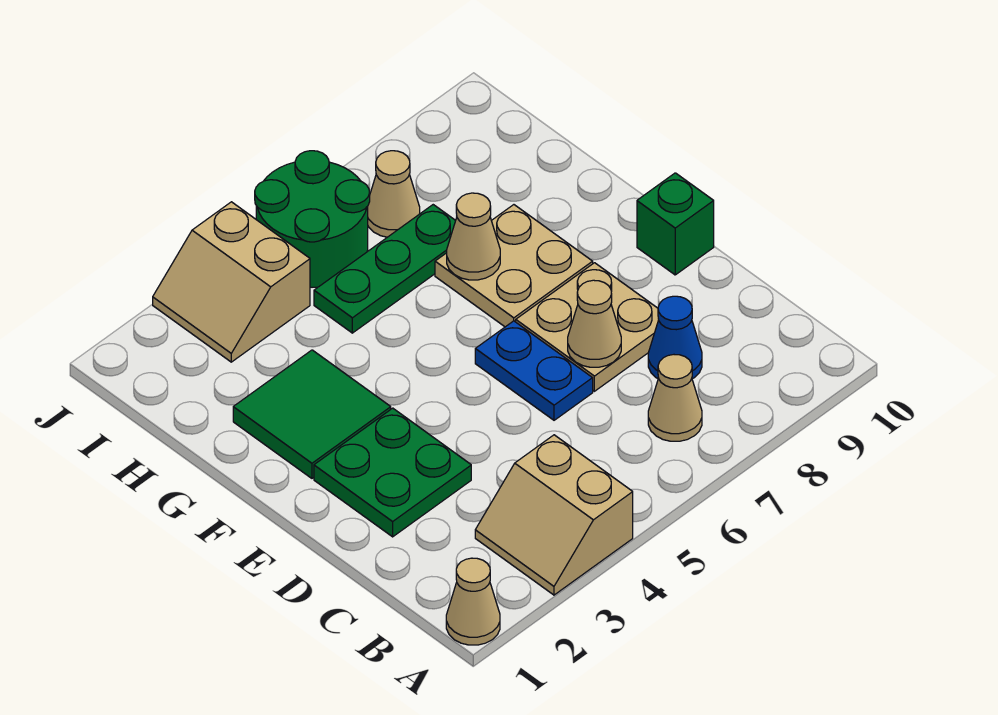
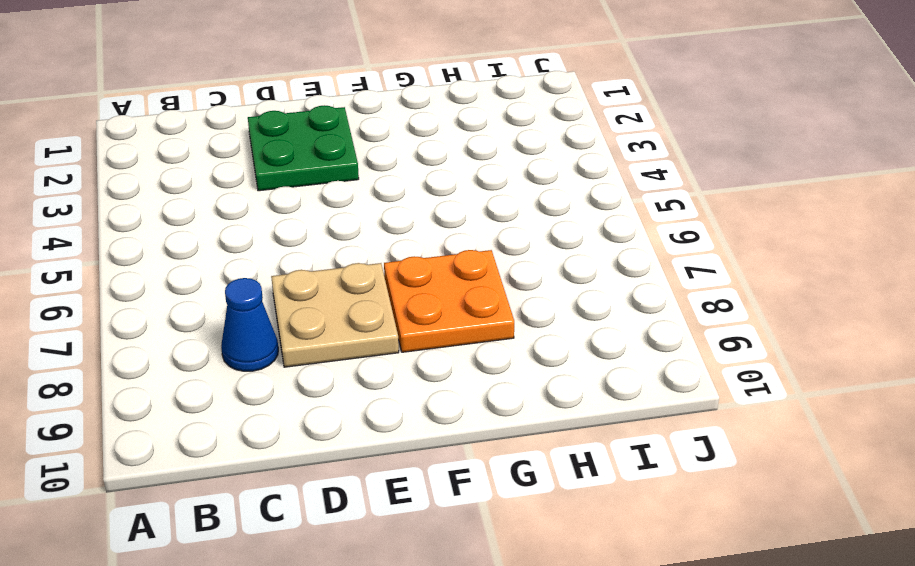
orange 2x2 plate [384,250,514,352] -> tan 2x2 plate [435,205,593,327]
none -> tan 1x1 cone [446,558,500,645]
none -> tan 2x2 slope [475,435,633,595]
none -> tan 1x1 cone [648,355,702,441]

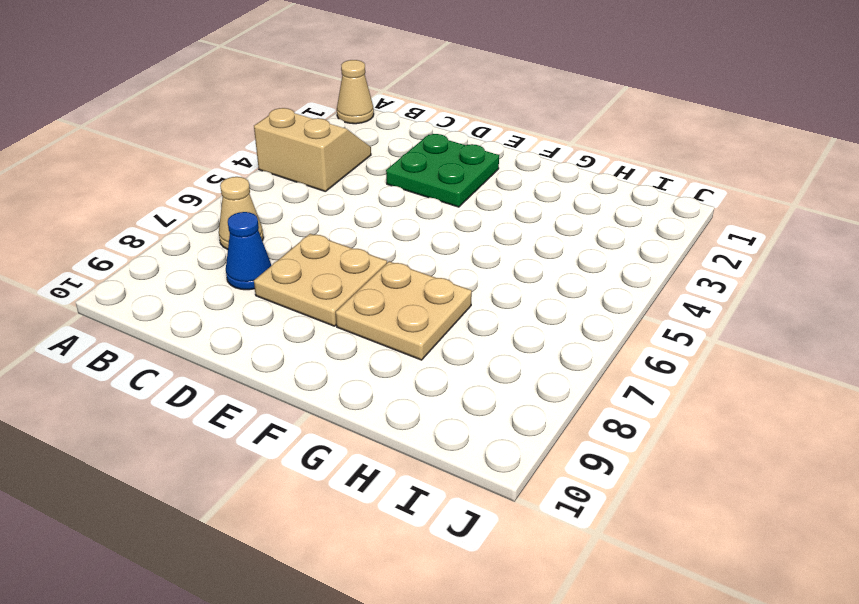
none -> blue 1x2 plate [475,321,593,420]
none -> green 1x1 brick [637,173,714,275]
none -> green 2x2 tile [233,350,391,478]

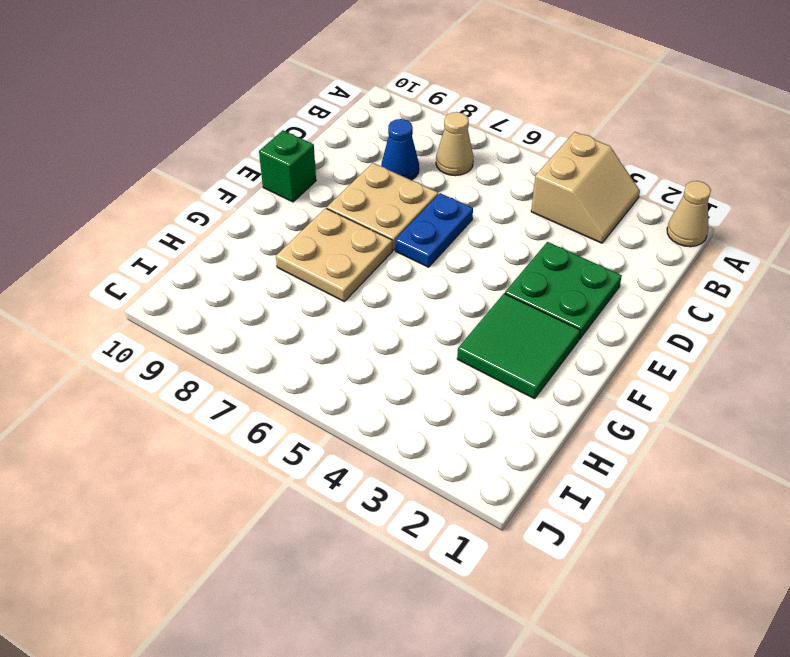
none -> green 1x3 plate [314,205,456,333]
none -> tan 2x2 slope [153,202,310,362]
none -> green 2x2 round brick [255,151,370,287]

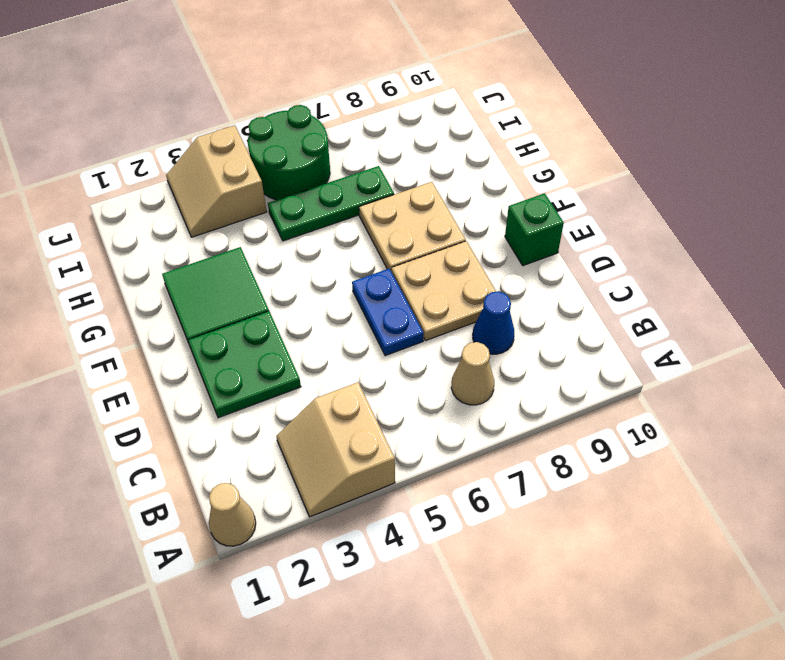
none -> tan 1x1 cone [368,151,420,237]
none -> tan 1x1 cone [568,280,621,367]
none -> tan 1x1 cone [447,193,500,280]

